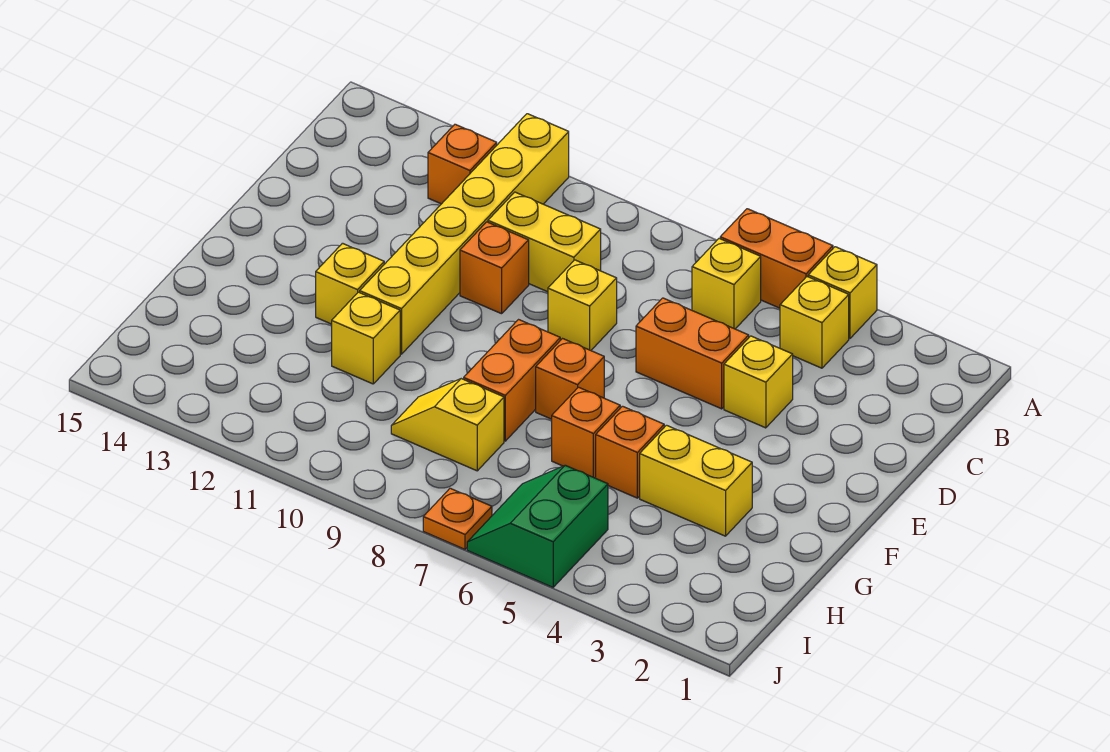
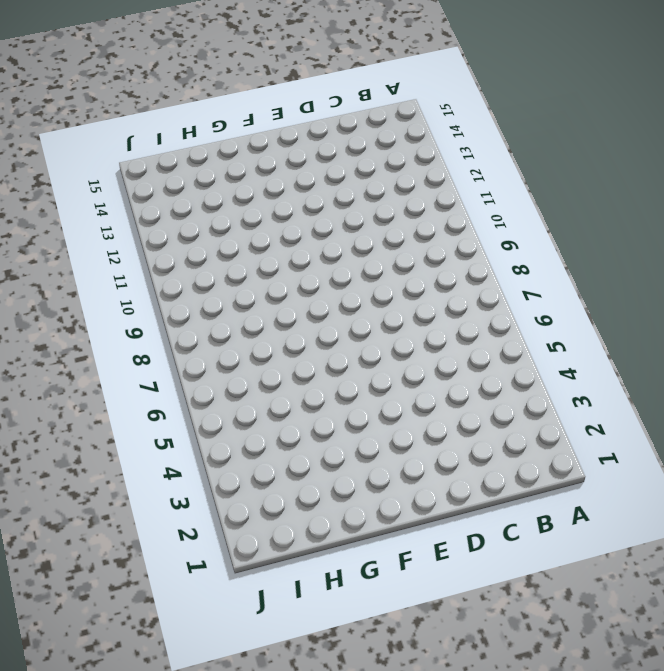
none -> yellow 1x1 brick [808,247,877,338]
none -> orange 1x2 brick [720,209,833,308]
none -> yellow 1x6 brick [360,114,569,354]

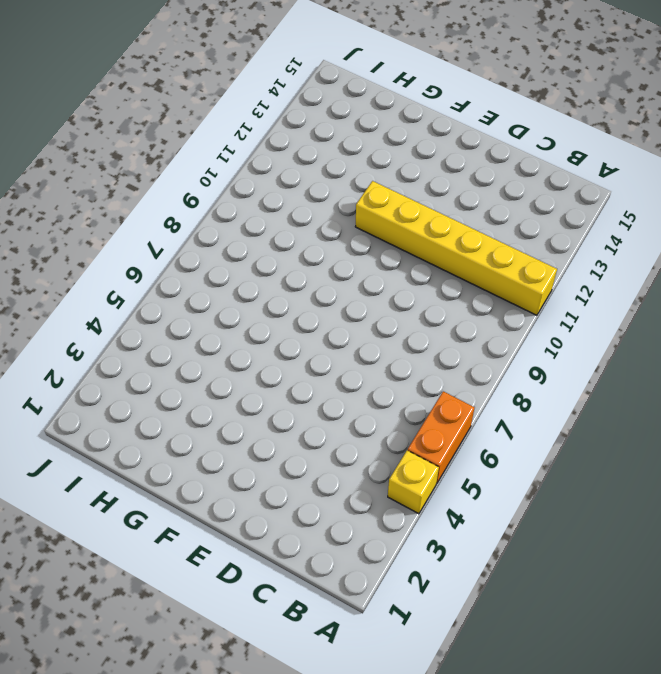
none -> yellow 1x1 brick [780,277,849,368]
none -> yellow 1x1 brick [692,239,761,329]
none -> orange 1x1 brick [428,124,497,204]

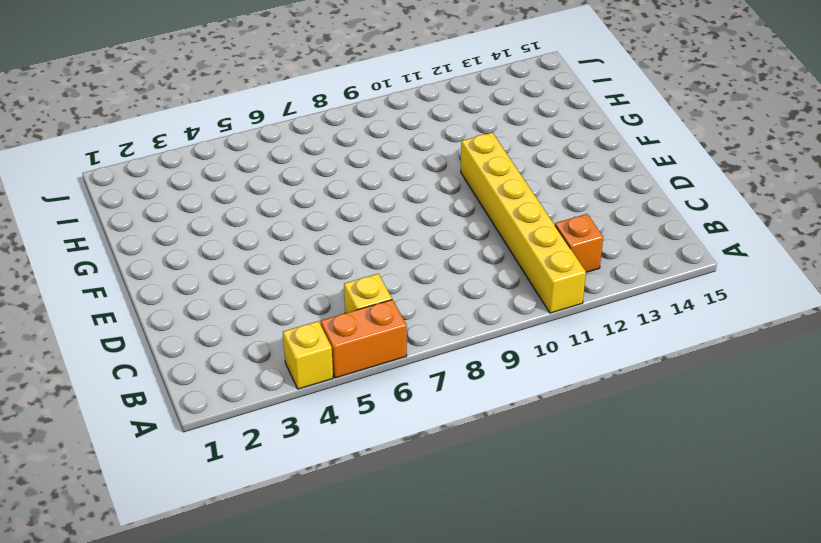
none -> yellow 1x1 brick [780,277,849,368]
none -> yellow 1x2 brick [488,192,601,292]
none -> yellow 1x1 brick [724,336,793,428]

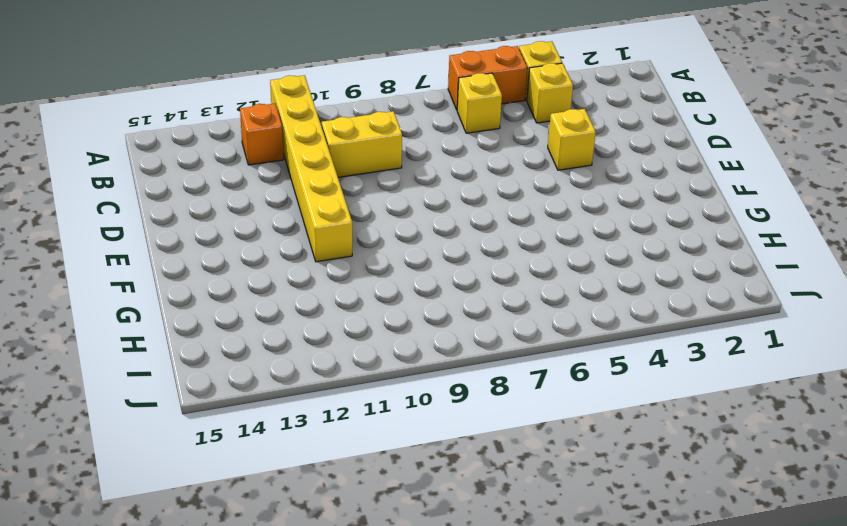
none -> orange 1x2 brick [636,298,749,409]
none -> yellow 1x1 brick [548,260,617,350]
none -> orange 1x1 brick [460,222,529,314]

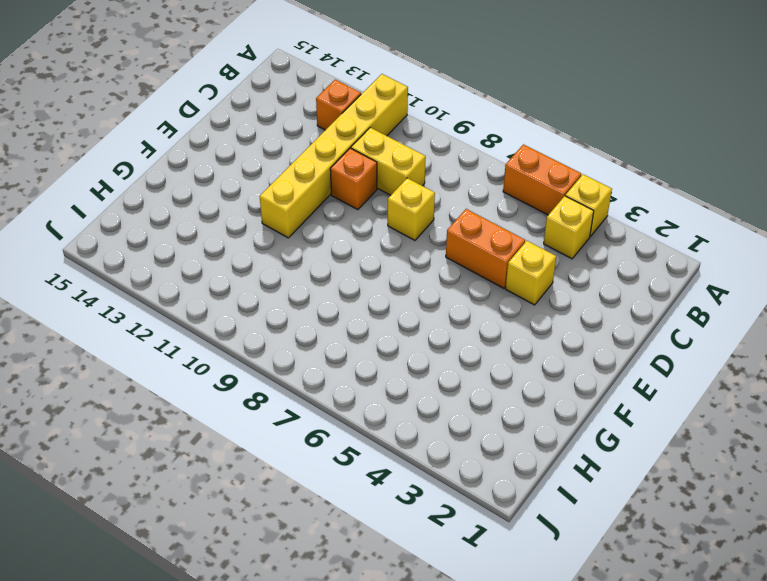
none -> yellow 1x1 brick [692,239,761,329]
none -> orange 1x1 brick [536,339,604,419]
none -> orange 1x2 brick [464,320,560,441]

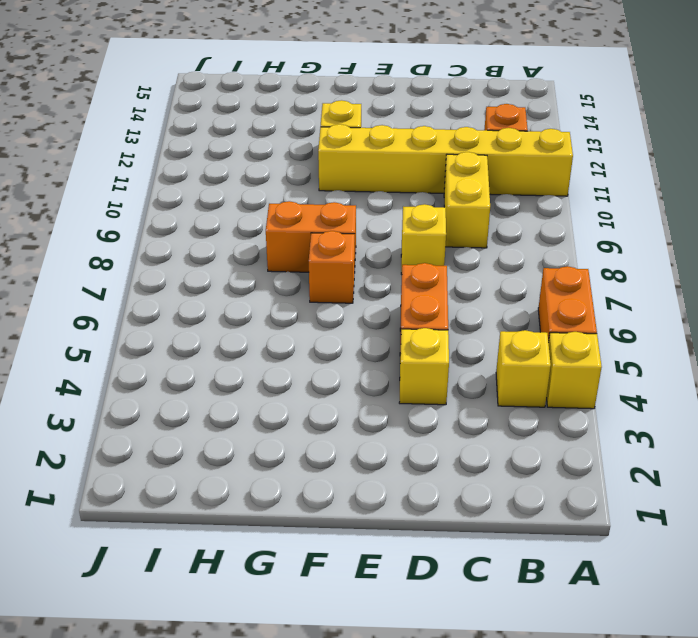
none -> yellow 1x1 brick [692,239,761,329]
none -> orange 1x1 brick [460,222,529,314]
none -> yellow 1x2 brick [640,425,752,536]

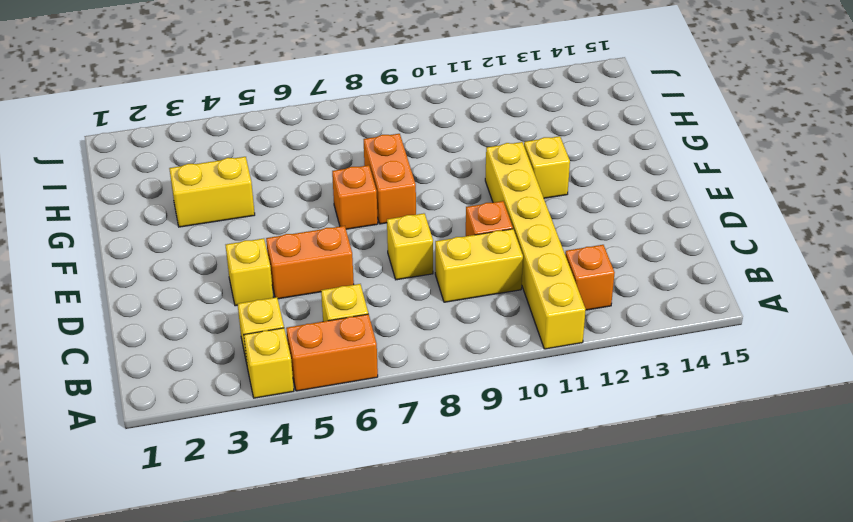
none -> orange 1x1 brick [596,406,664,498]
none -> orange 1x1 brick [552,387,620,478]
none -> yellow 1x1 brick [332,292,400,384]

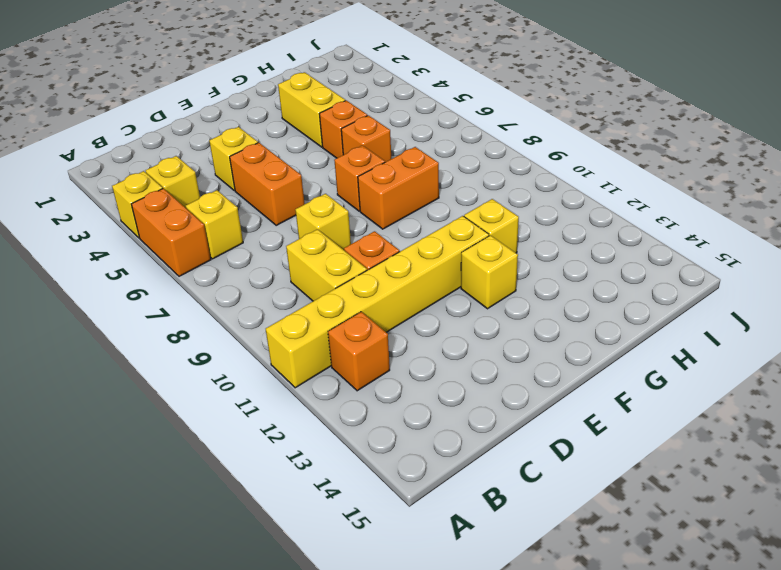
none -> yellow 1x2 slope [391,379,504,471]
none -> green 2x2 slope [467,465,608,587]
none -> orange 1x1 plate [423,488,492,549]

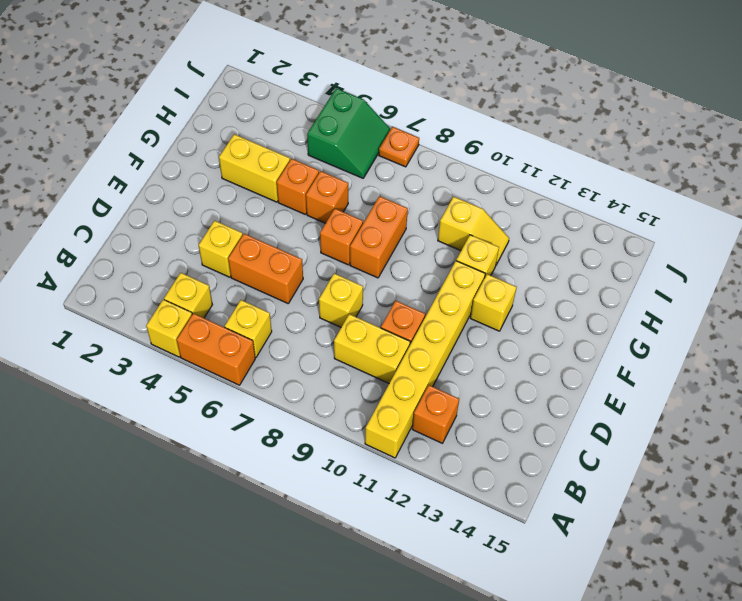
yellow 1x2 slope [438,197,509,265] -> yellow 1x2 slope moved to [391,379,504,471]

